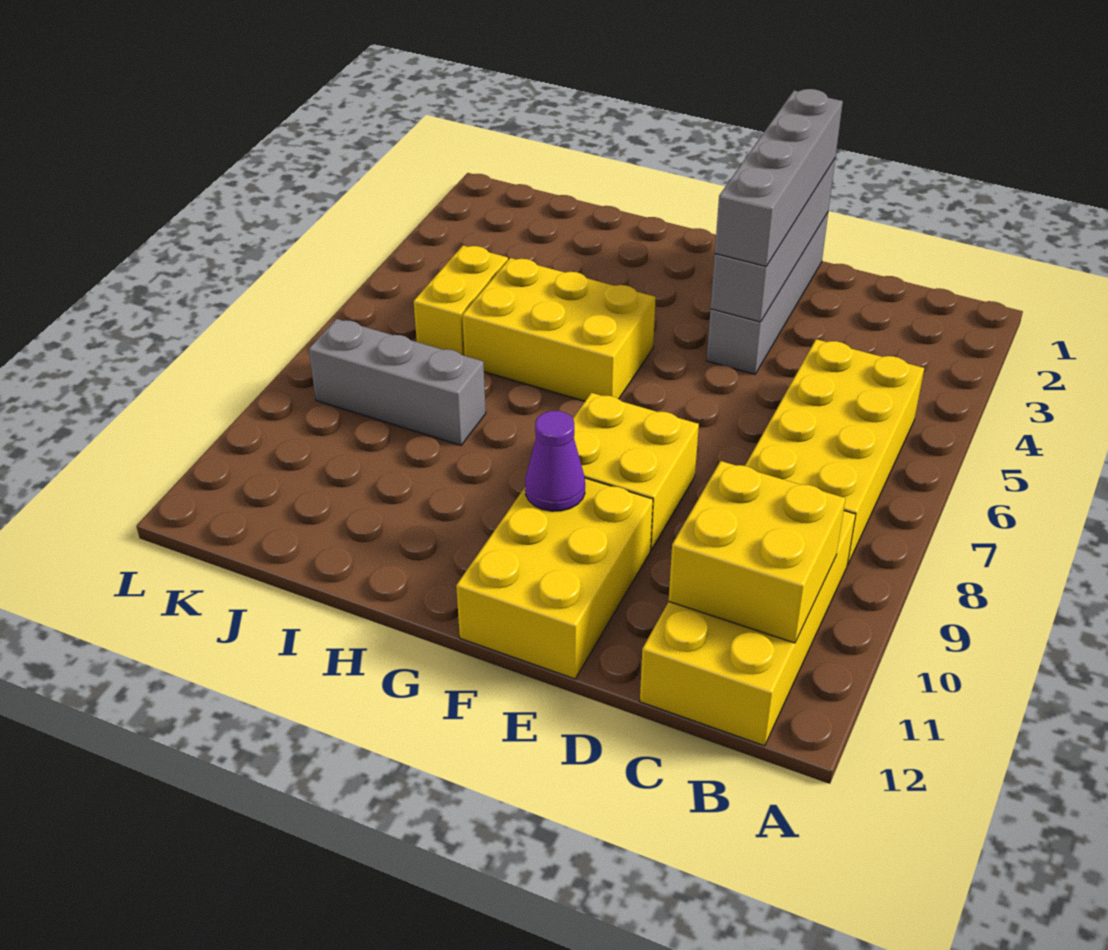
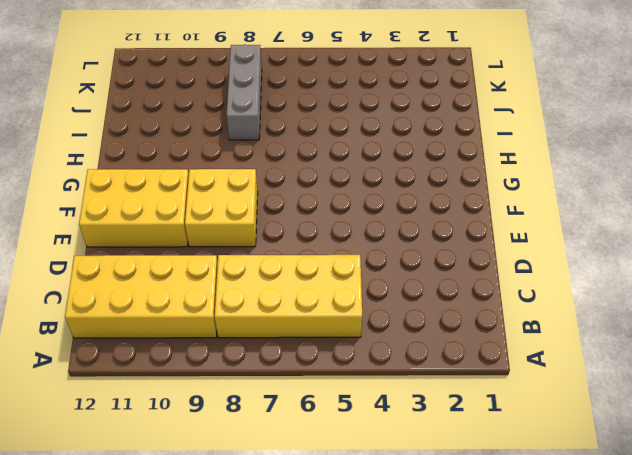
none -> grey 1x4 brick [707,213,828,374]
none -> yellow 2x3 brick [462,258,656,401]
none -> yellow 1x2 brick [414,245,508,356]

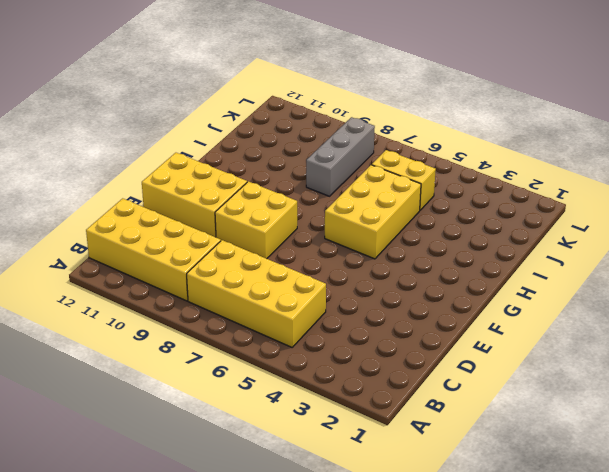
none -> grey 1x4 brick [707,213,828,374]
none -> yellow 2x2 brick [669,461,845,643]
none -> grey 1x4 brick [711,159,835,322]

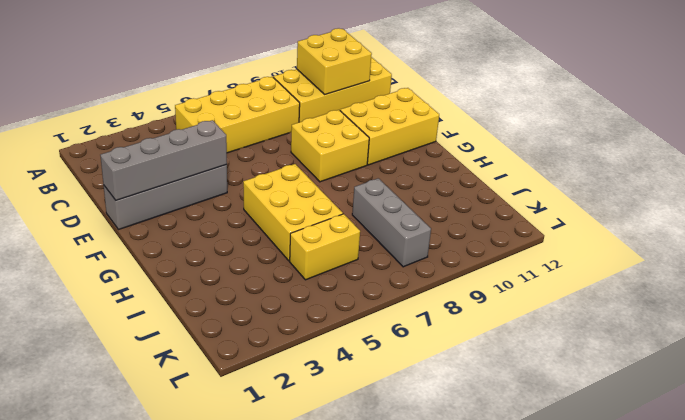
none -> purple 1x1 cone [525,411,585,511]
none -> grey 1x4 brick [715,89,843,266]

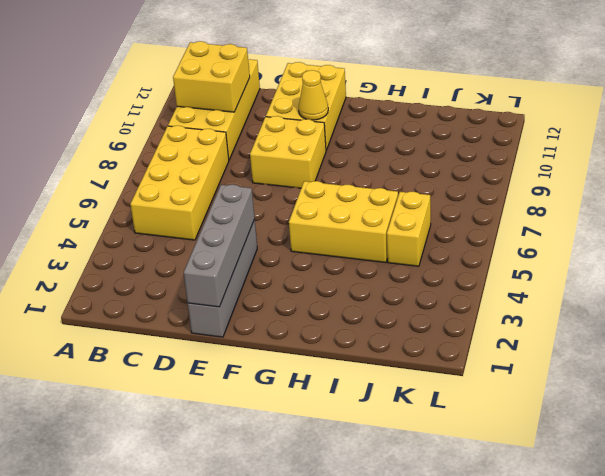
yellow 1x1 cone [299,70,328,120] -> purple 1x1 cone [525,411,585,511]
none -> grey 1x3 brick [309,319,486,445]
none -> grey 1x4 brick [715,89,843,266]

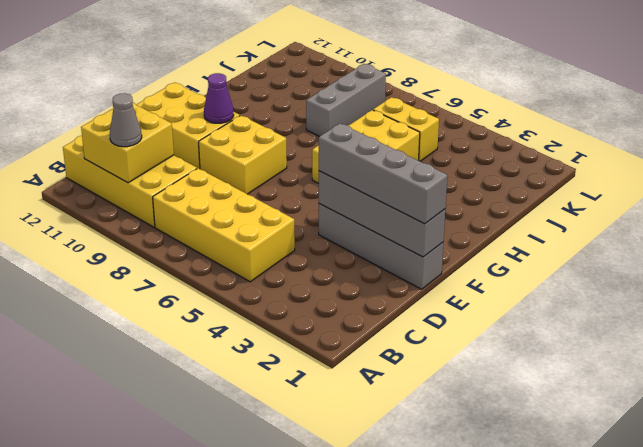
grey 1x1 cone [110,93,142,147] -> none

